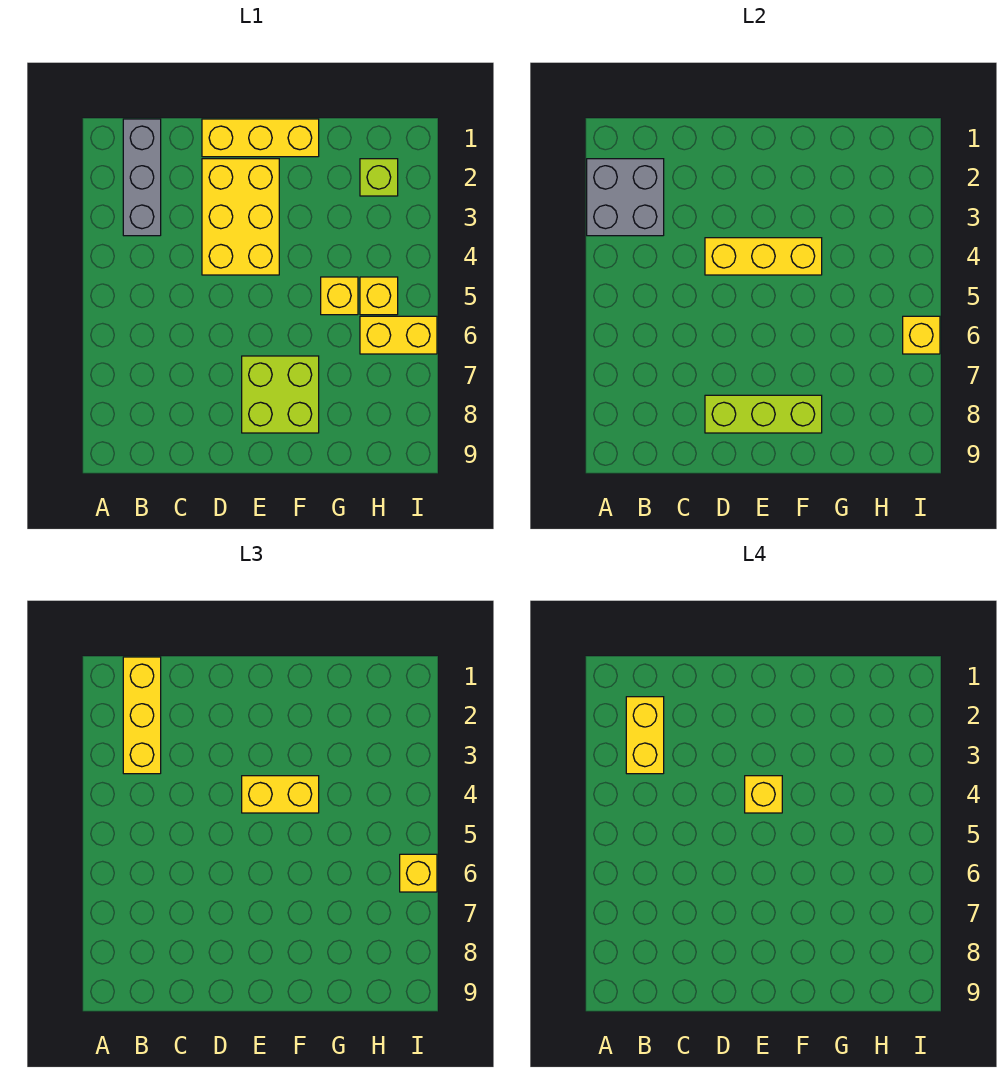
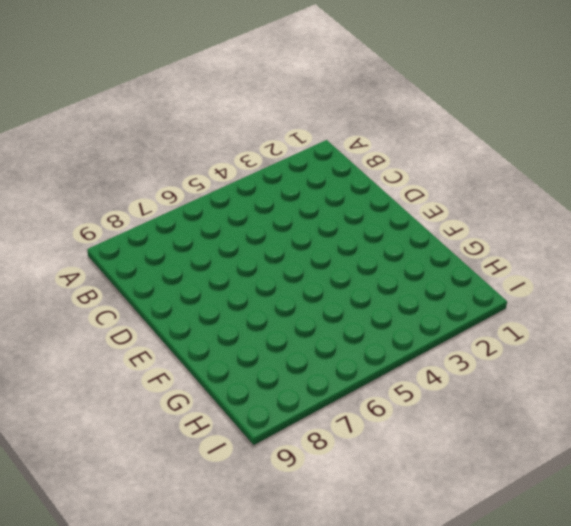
none -> grey 1x3 brick [123,119,161,236]
none -> yellow 1x3 brick [202,119,319,157]
none -> yellow 2x3 brick [202,159,279,275]

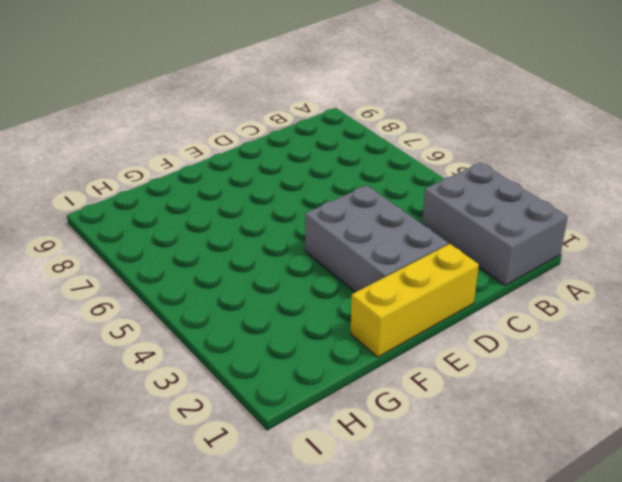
grey 2x3 brick [422,163,568,285] -> grey 1x3 brick [123,119,161,236]
grey 2x3 brick [305,185,448,292] -> yellow 2x3 brick [202,159,279,275]
none -> lime 2x2 brick [242,356,319,433]
none -> yellow 1x1 brick [321,277,358,315]
none -> lime 1x1 brick [360,159,398,196]

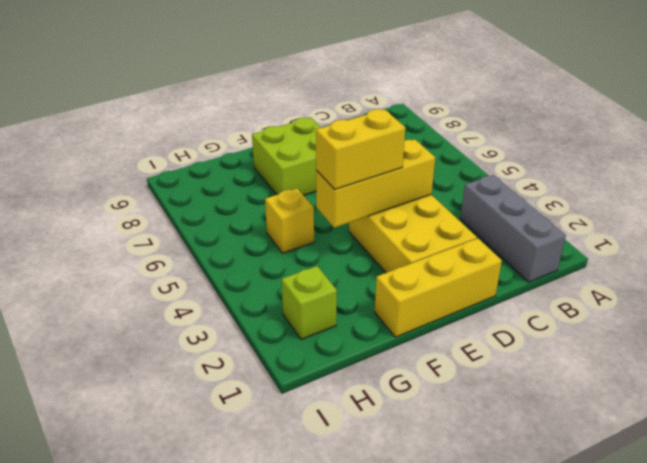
none -> yellow 1x1 brick [360,277,398,315]
none -> yellow 1x2 brick [360,316,437,354]
none -> grey 2x2 brick [587,159,664,236]

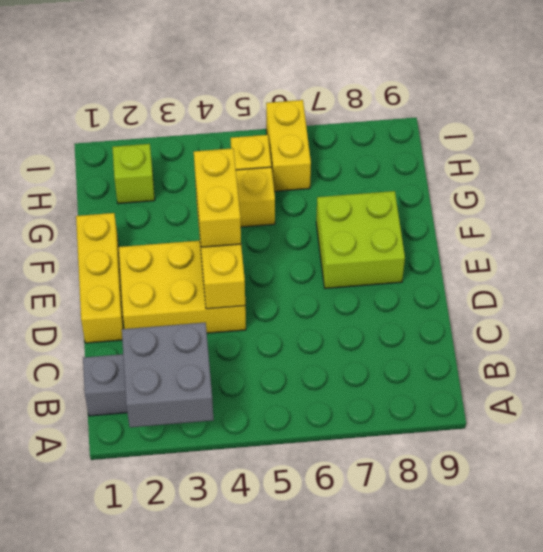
none -> lime 1x3 brick [705,395,822,433]
none -> yellow 1x1 brick [903,316,940,354]
none -> yellow 1x3 brick [123,657,161,774]

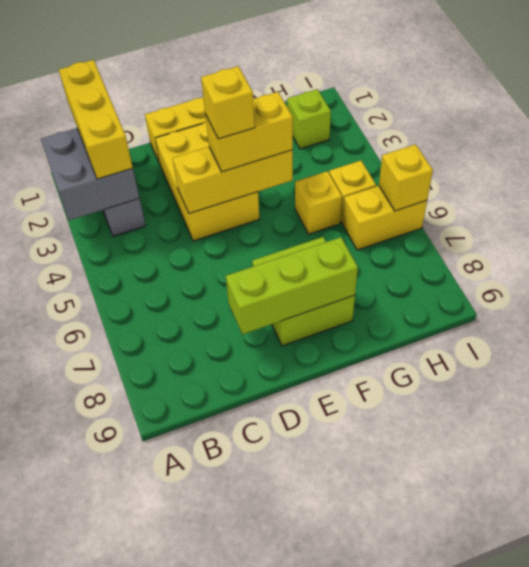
none -> yellow 1x1 brick [400,854,437,892]
none -> yellow 1x2 brick [626,697,664,774]

